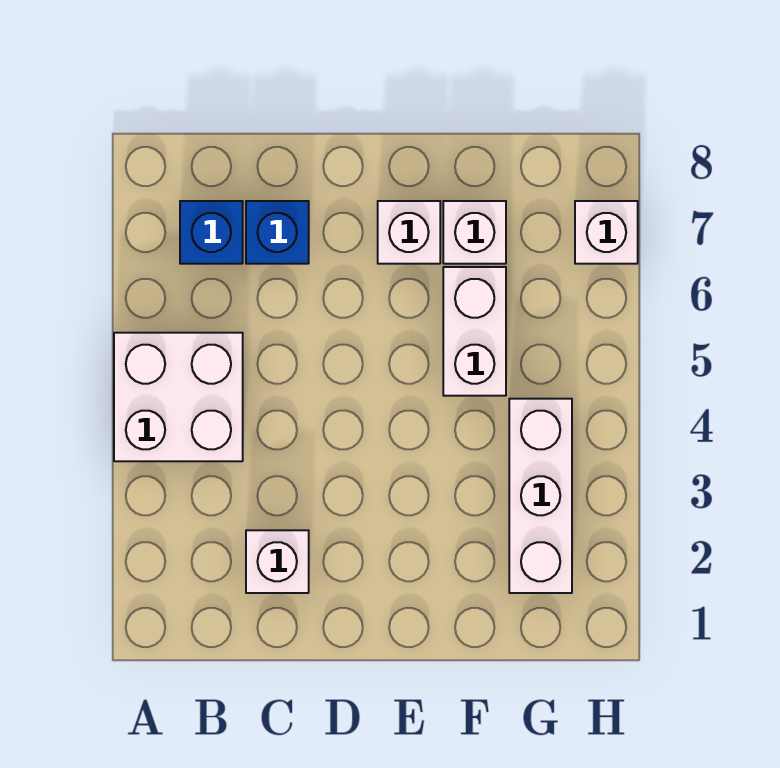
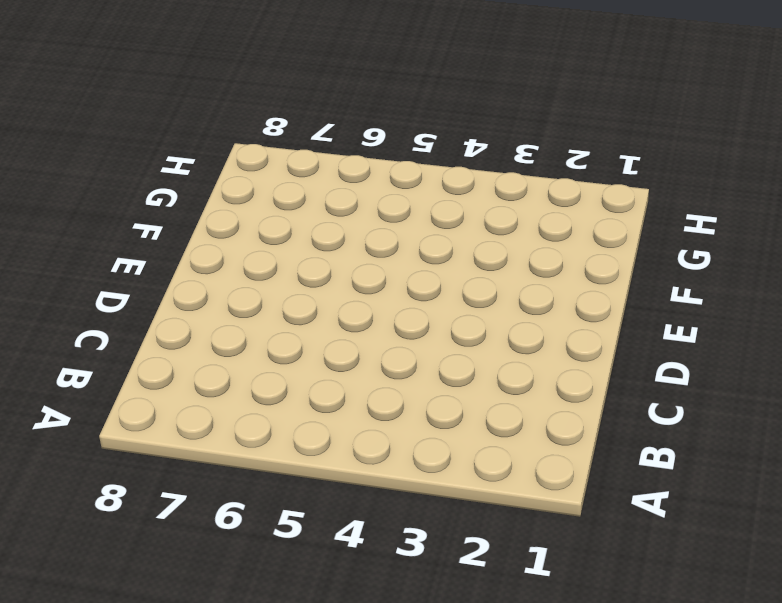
none -> white 2x2 brick [114,333,243,461]
none -> blue 1x1 brick [180,201,243,264]

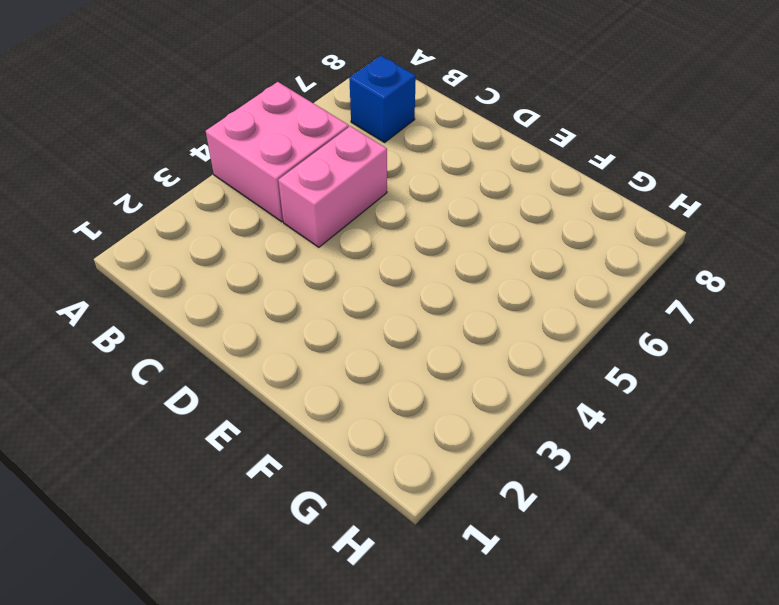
pink 2x2 brick [206,82,349,222] -> white 2x2 brick [114,333,243,461]
pink 1x2 brick [279,126,387,247] -> none
none -> white 1x1 brick [246,530,309,593]
none -> blue 1x1 brick [246,201,309,264]

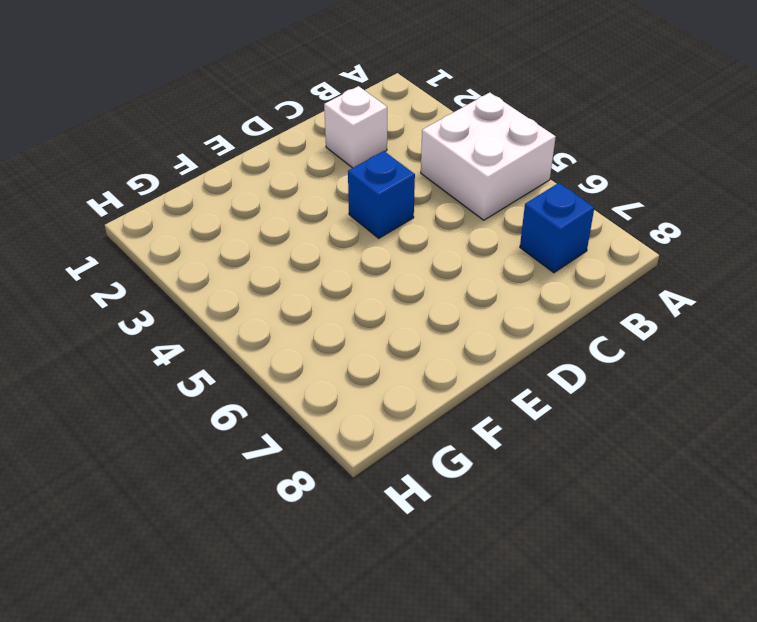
blue 1x1 brick [348,151,415,238] -> blue 1x1 brick moved to [246,201,309,264]
none -> white 1x1 brick [378,201,440,264]
none -> white 1x2 brick [443,267,506,396]

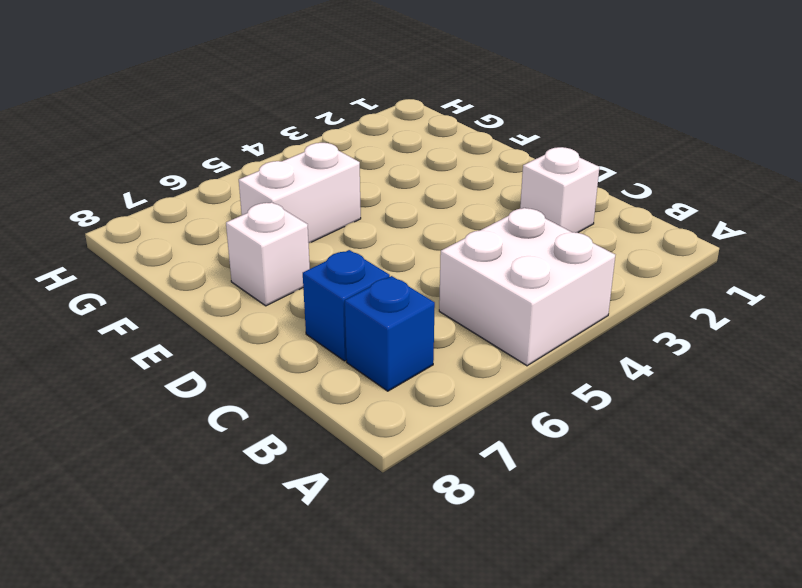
none -> white 1x1 brick [443,201,506,264]
none -> white 1x3 brick [509,399,572,593]

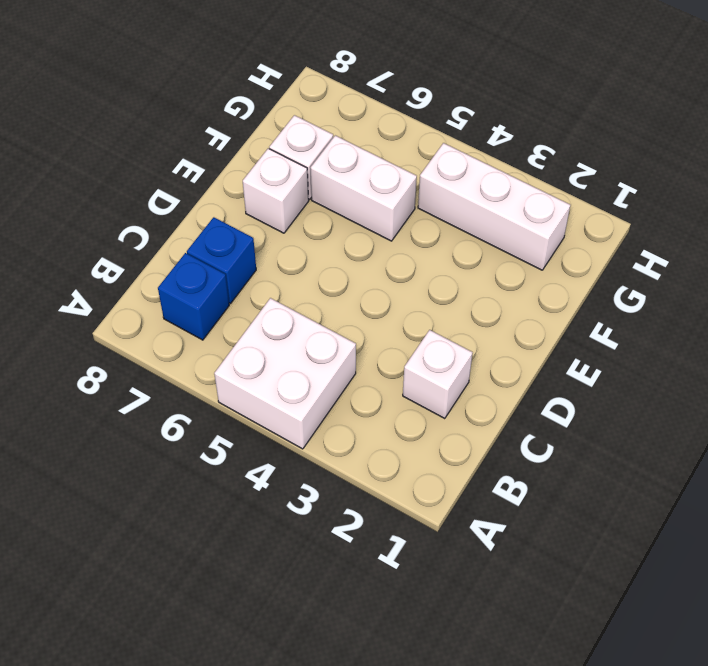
none -> white 1x1 brick [575,201,638,264]

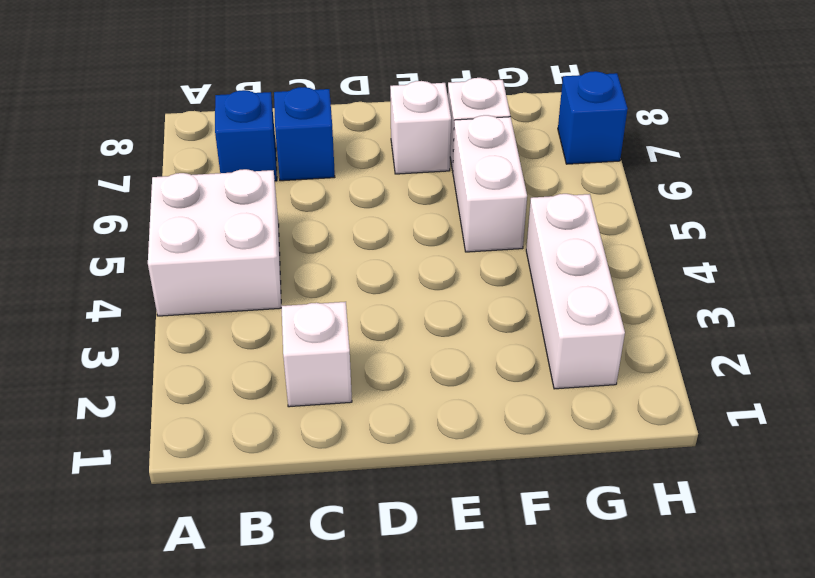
blue 1x1 brick [558,71,628,164] -> white 1x1 brick [575,201,638,264]

